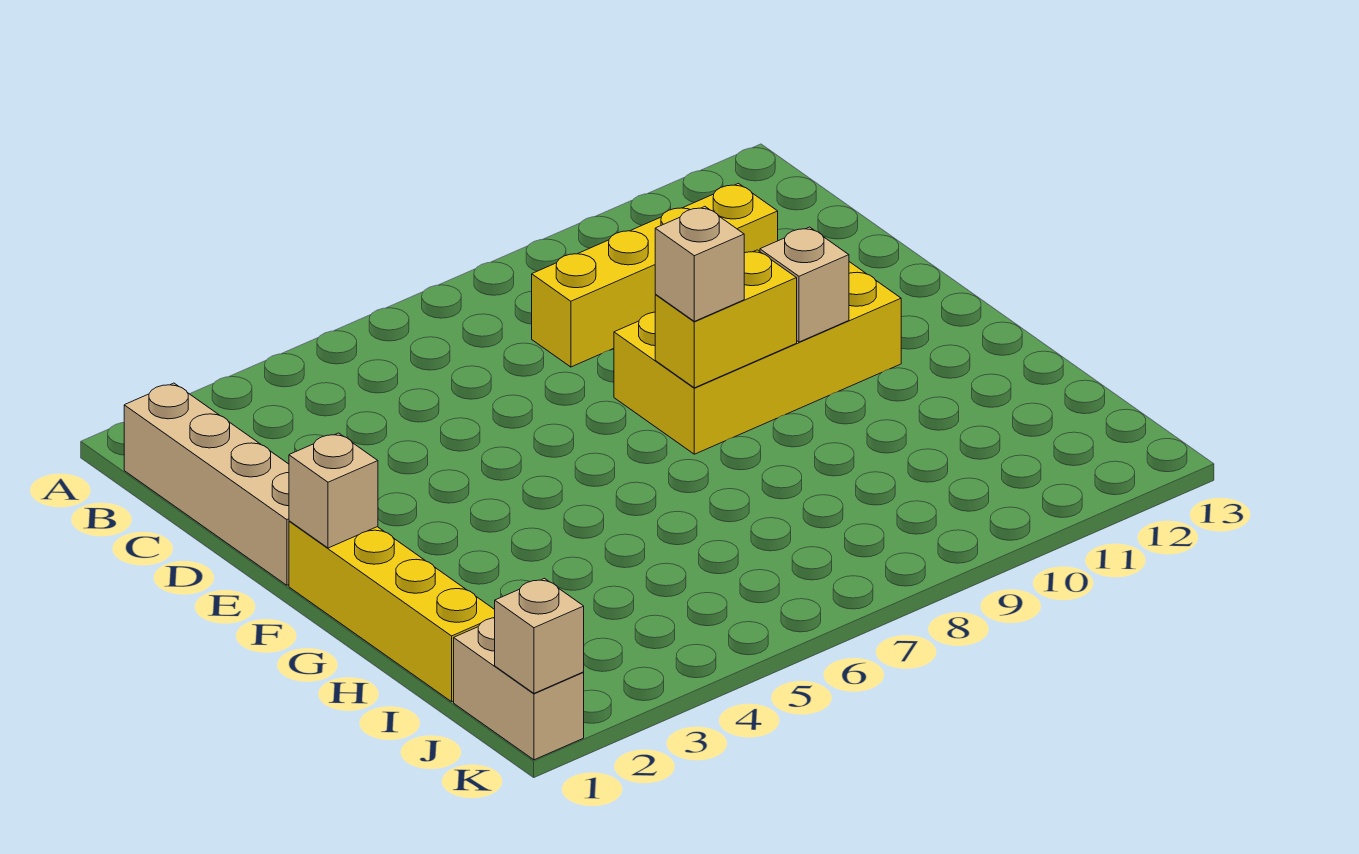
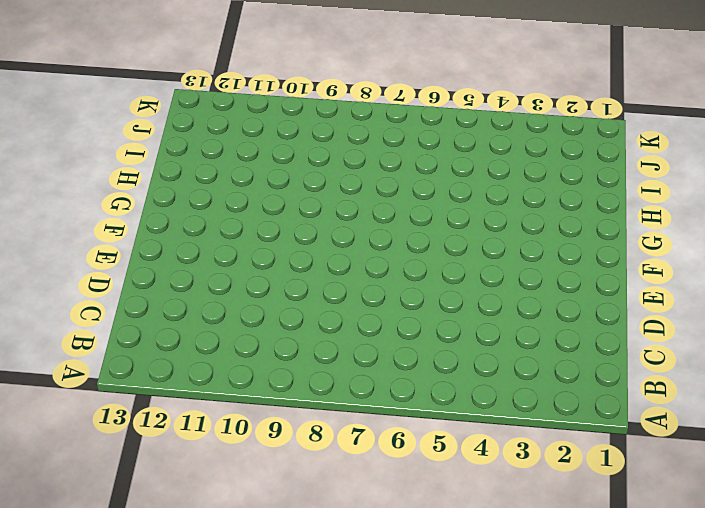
none -> tan 1x4 brick [124,383,289,585]
none -> yellow 1x4 brick [532,183,778,367]

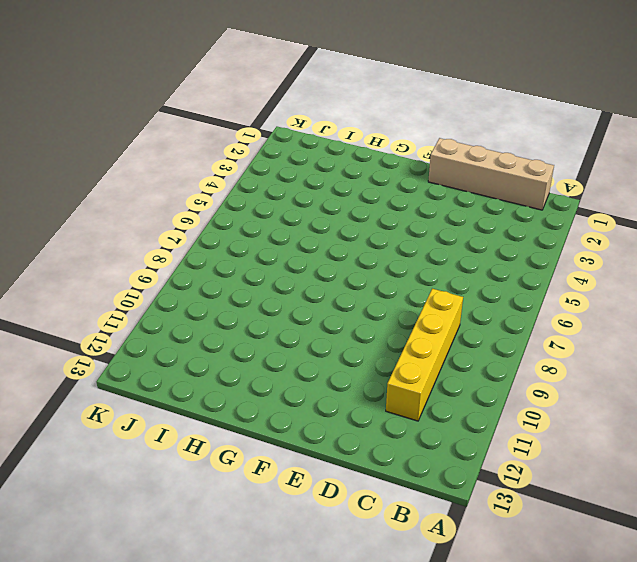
none -> yellow 2x4 brick [614,262,901,454]
none -> yellow 1x4 brick [289,521,495,702]

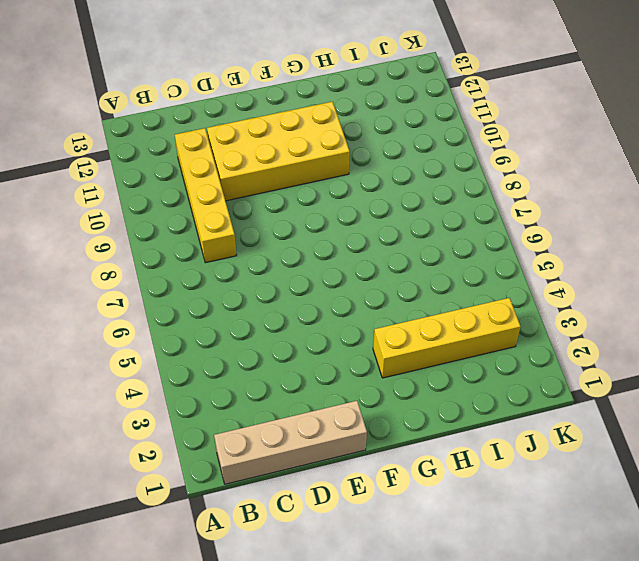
yellow 2x4 brick [207,102,350,201] -> yellow 2x4 brick turned to [614,262,901,454]
yellow 1x4 brick [373,298,521,378] -> yellow 1x4 brick moved to [289,521,495,702]
none -> tan 1x2 brick [454,618,584,760]
none -> tan 1x1 brick [289,433,378,548]

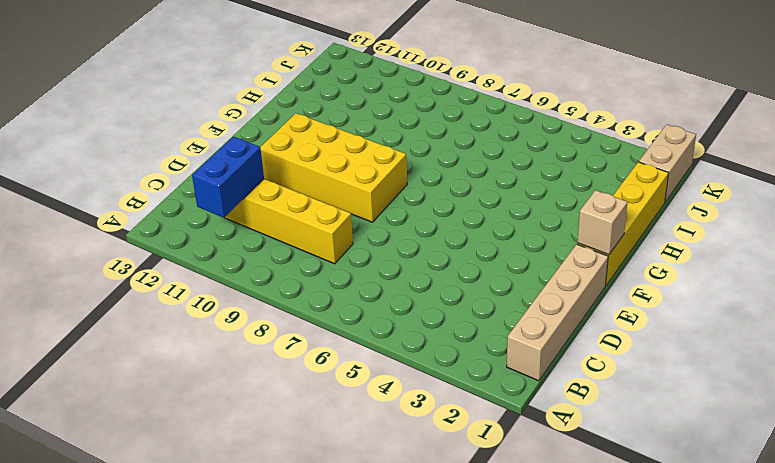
blue 1x2 brick [192,137,264,218] -> none
none -> yellow 1x2 brick [655,250,797,388]
none -> tan 1x1 brick [760,227,849,342]

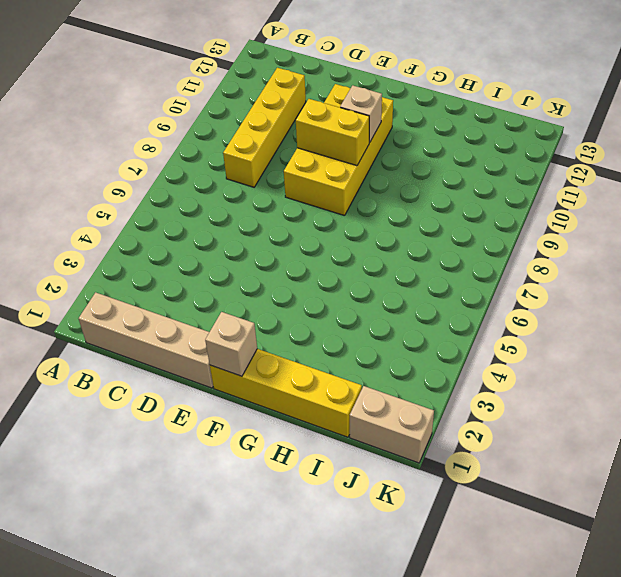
yellow 1x2 brick [296,99,370,166] -> yellow 1x2 brick turned to [655,250,797,388]
none -> tan 1x1 brick [495,579,584,693]
none -> tan 1x1 brick [655,207,744,321]

